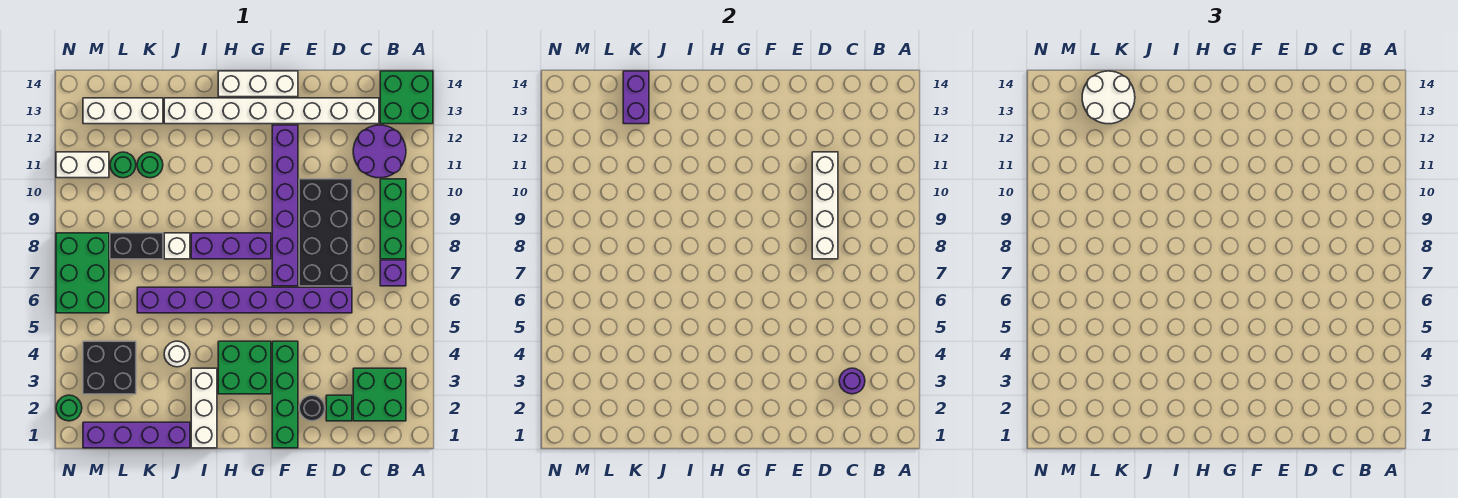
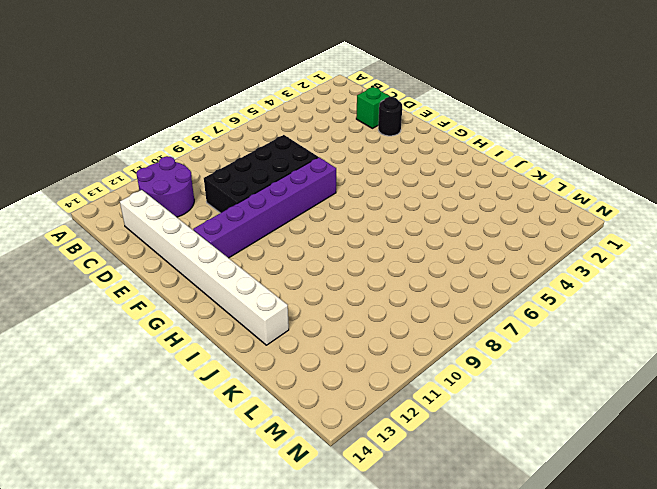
none -> green 2x2 brick [380,71,433,124]
none -> green 2x2 brick [353,368,406,421]
none -> purple 1x1 brick [380,260,406,286]
none -> green 1x3 brick [380,179,406,259]

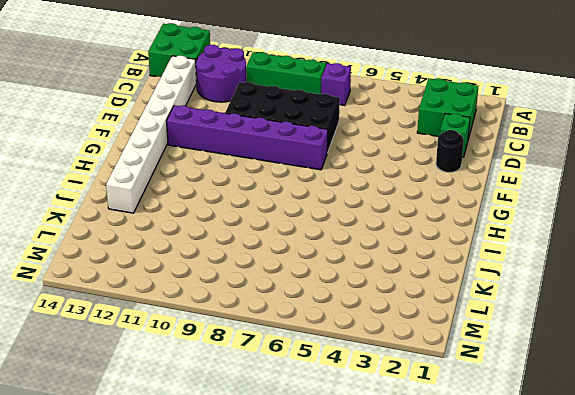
none -> purple 1x8 brick [137,287,352,313]
none -> green 1x4 brick [272,341,298,448]
none -> white 1x3 brick [218,71,298,97]
none -> green 2x2 brick [218,341,271,394]

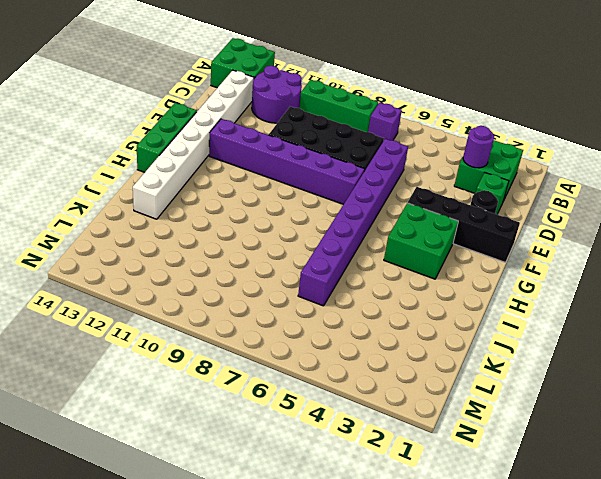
black 1x4 brick [408,187,520,262] -> green 1x4 brick [272,341,298,448]
green 1x3 brick [137,103,197,172] -> white 1x3 brick [218,71,298,97]
none -> purple 1x3 brick [191,233,271,259]
none -> white 1x3 brick [191,368,217,448]
none -> purple 1x4 brick [83,422,190,448]
none -> white 1x1 round brick [164,341,190,367]

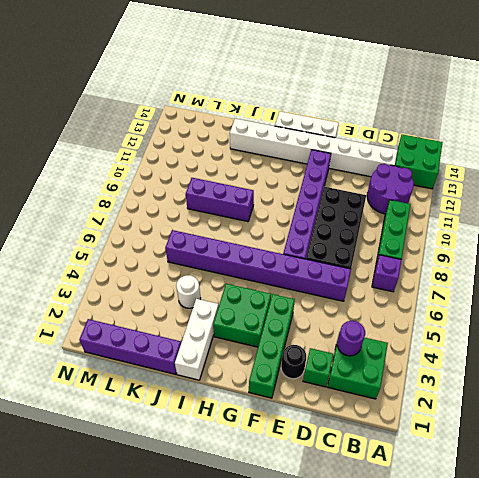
purple 1x3 brick [186,178,254,222] -> purple 1x3 brick moved to [191,233,271,259]
none -> white 1x1 brick [164,233,190,259]
none -> black 1x2 brick [110,233,163,259]
none -> green 1x1 round brick [137,152,163,178]
none -> white 1x3 brick [83,98,163,124]

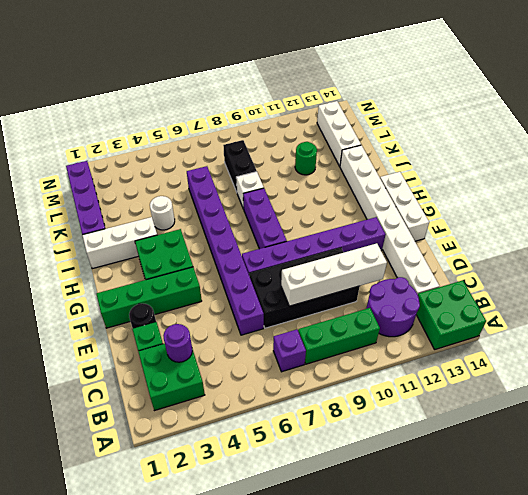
none -> black 2x2 brick [83,341,136,394]
none -> green 1x1 round brick [110,152,136,178]
none -> green 2x3 brick [56,233,109,313]
none -> white 1x2 brick [56,152,109,178]

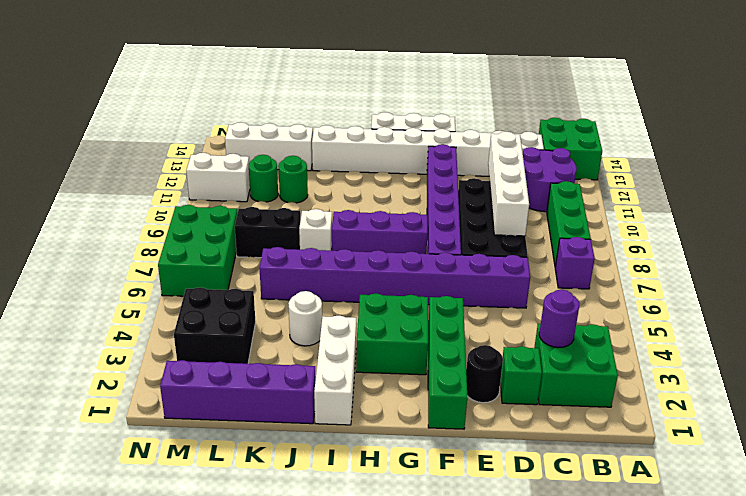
none -> green 1x1 round brick [56,395,82,421]
none -> purple 1x2 brick [623,71,649,124]
none -> white 2x2 round brick [1082,71,1135,124]

